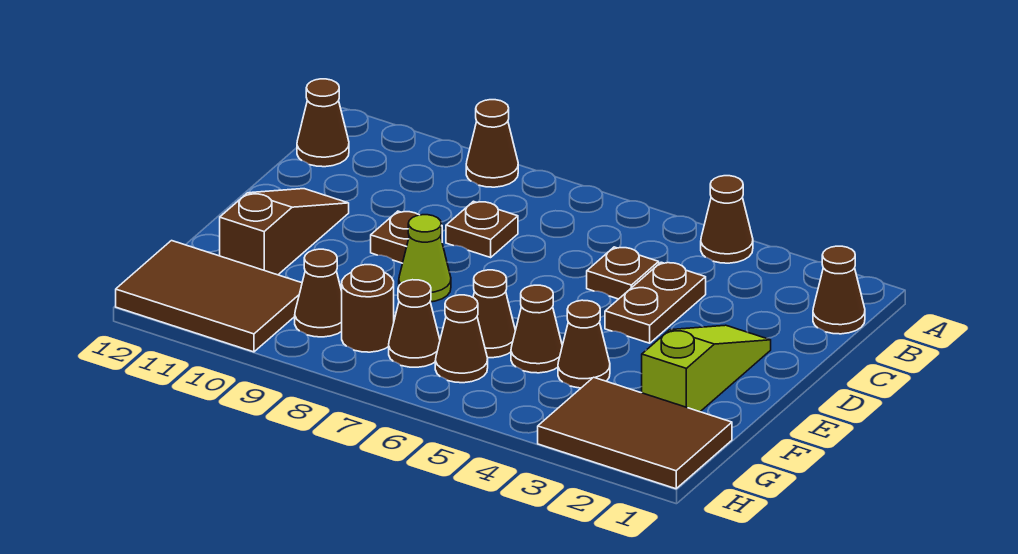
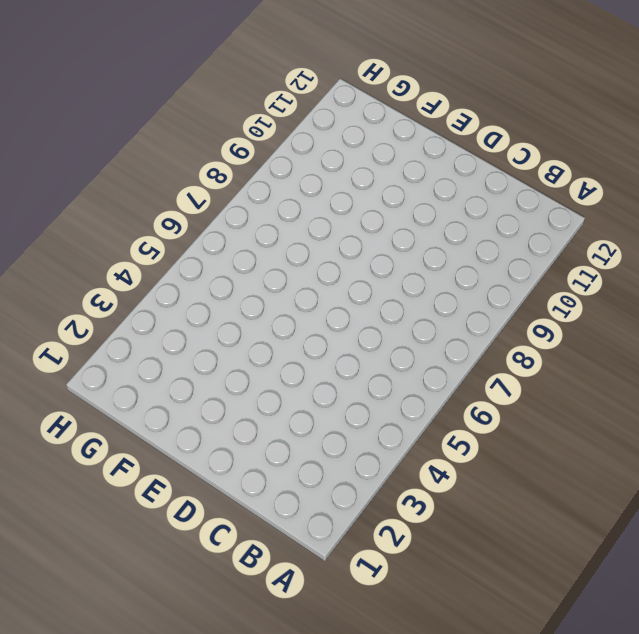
none -> brown 1x1 cone [701,176,753,263]
none -> brown 1x1 cone [466,100,518,187]
none -> brown 1x1 cone [813,246,865,334]

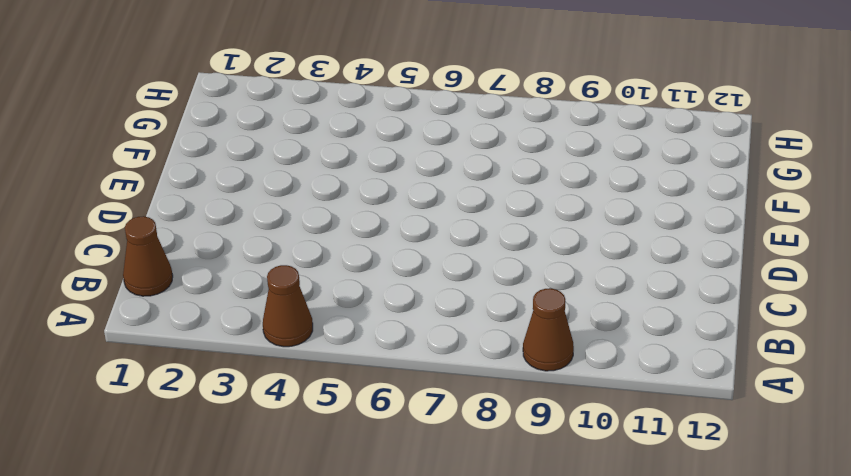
none -> brown 1x1 cone [297,79,349,167]
none -> brown 1x2 plate [605,262,706,343]
none -> brown 1x1 plate [587,247,659,299]

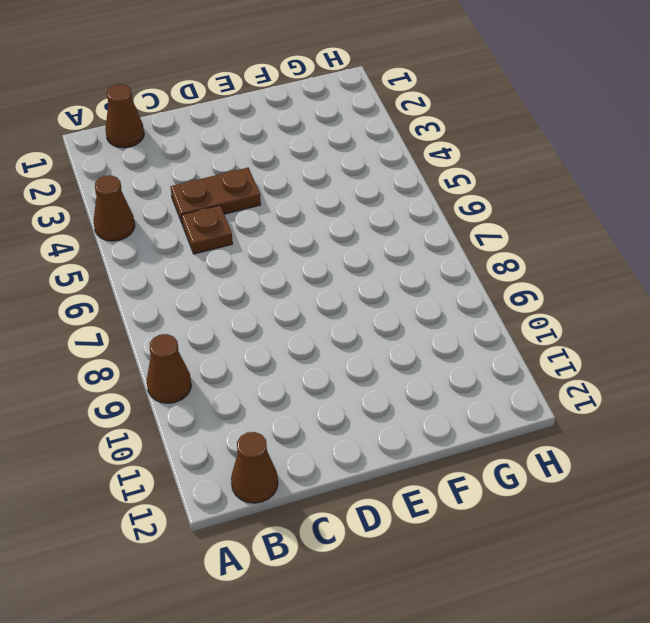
none -> brown 1x1 plate [446,201,518,257]
none -> lime 1x3 slope [642,325,771,412]
none -> brown 1x1 plate [371,211,442,263]

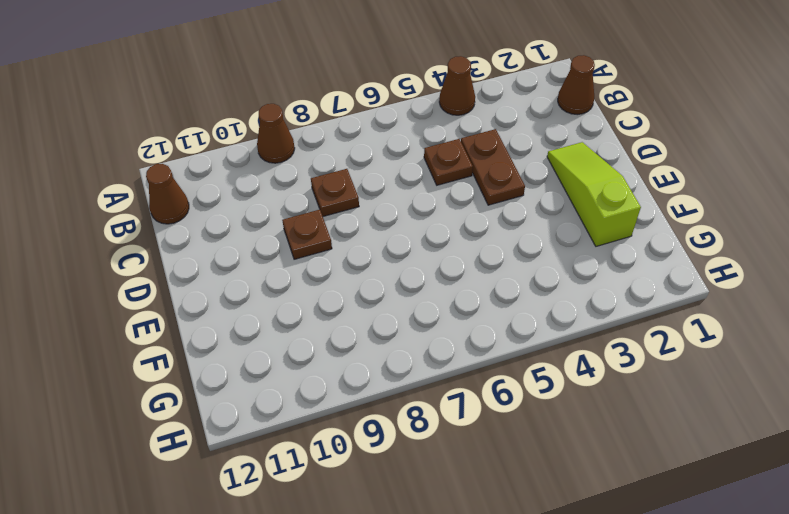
none -> brown 1x3 slope [220,189,349,275]
none -> lime 1x1 cone [399,215,451,302]
none -> brown 1x1 cone [558,300,610,388]

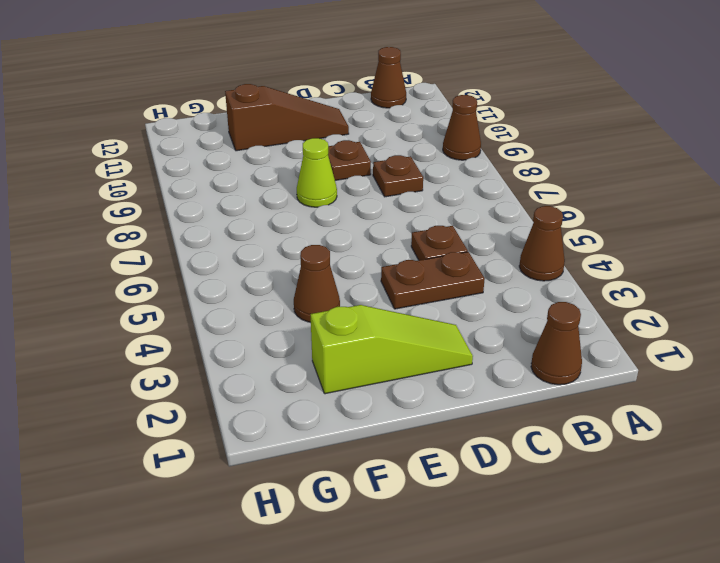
none -> brown 1x1 cone [511,285,562,373]
none -> brown 1x1 cone [473,270,515,358]
none -> brown 2x3 tile [538,377,732,489]

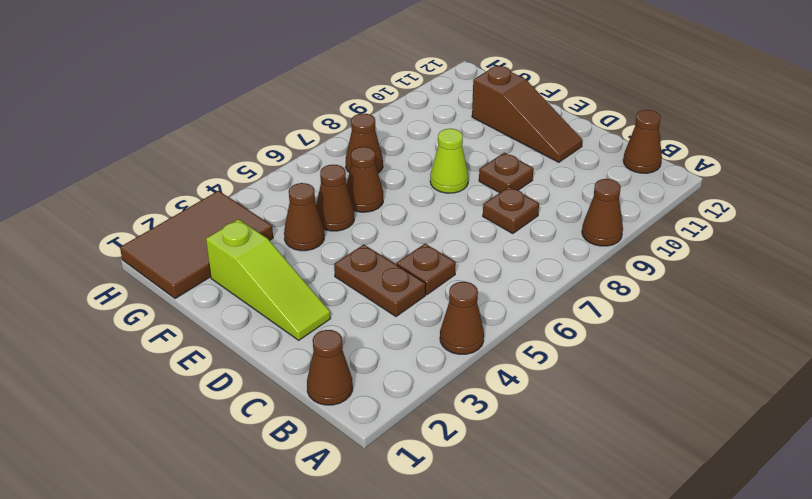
none -> brown 1x1 cone [435,295,488,383]
none -> brown 1x1 round brick [342,265,394,352]
none -> brown 1x1 cone [295,249,342,337]

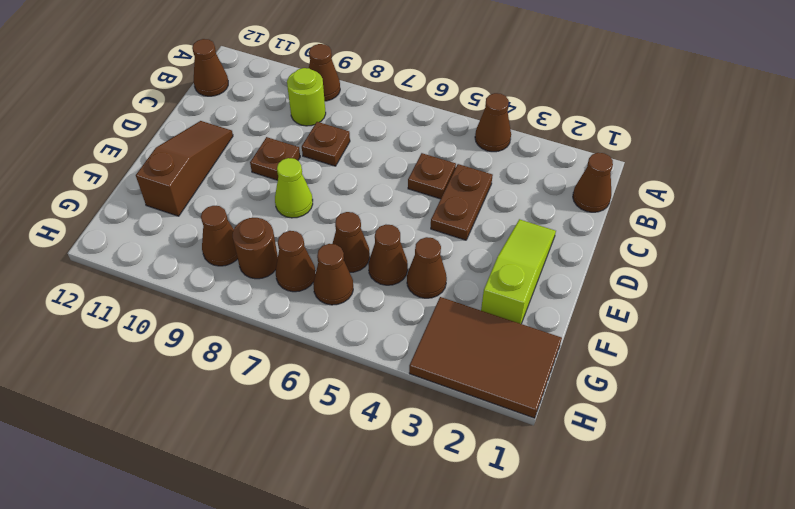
lime 1x1 round brick [287,68,326,126] -> none
none -> brown 2x3 tile [116,241,302,352]

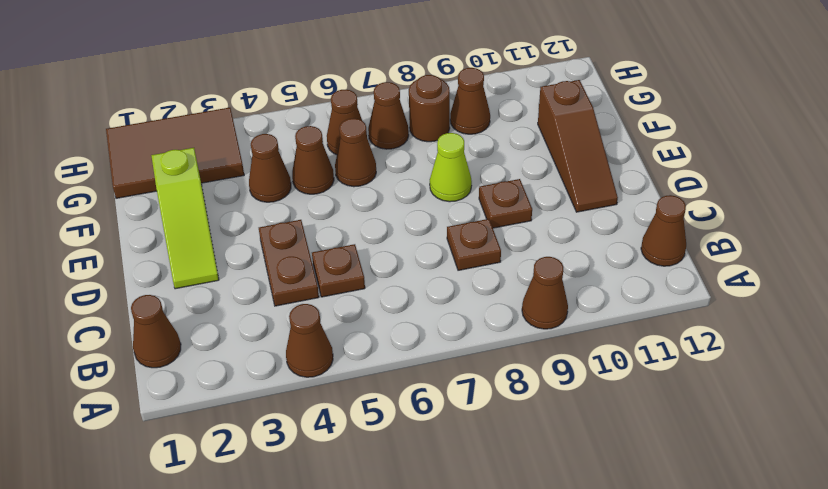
none -> brown 2x3 tile [116,241,302,352]

